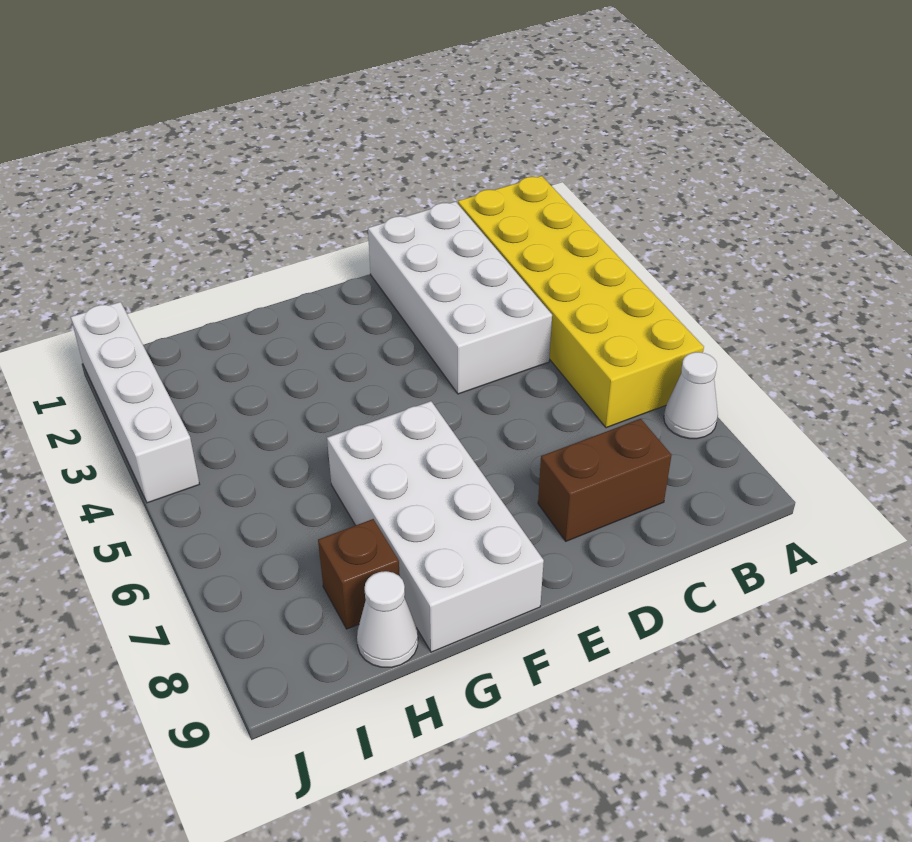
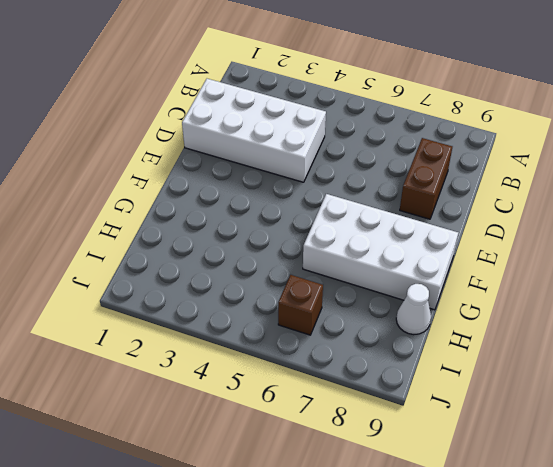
brown 1x1 brick [278,275,323,335] -> brown 1x1 brick moved to [318,519,400,629]
none -> yellow 2x6 brick [458,176,704,428]
none -> white 1x1 cone [664,352,718,439]

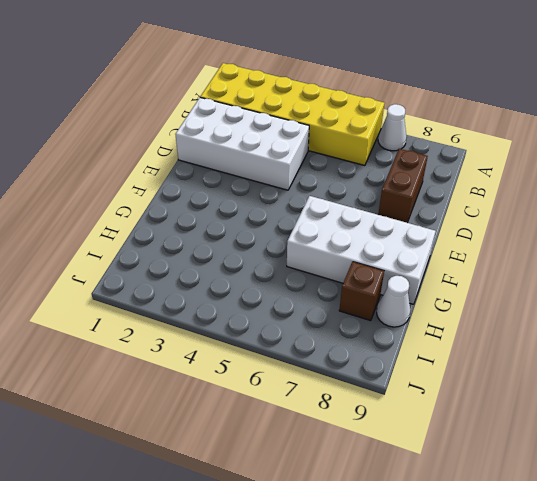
none -> white 1x4 brick [71,302,199,503]

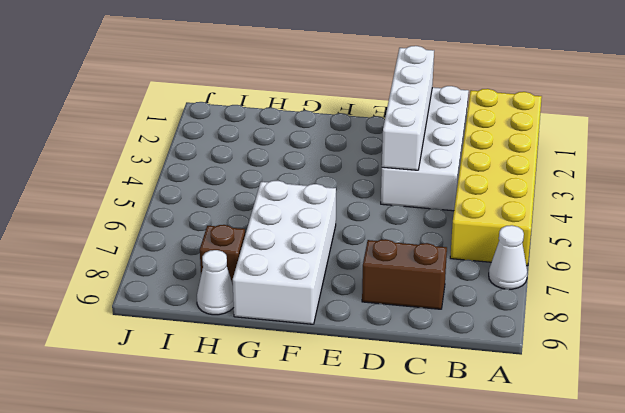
white 1x4 brick [382,46,434,170] -> white 1x4 brick moved to [71,302,199,503]

